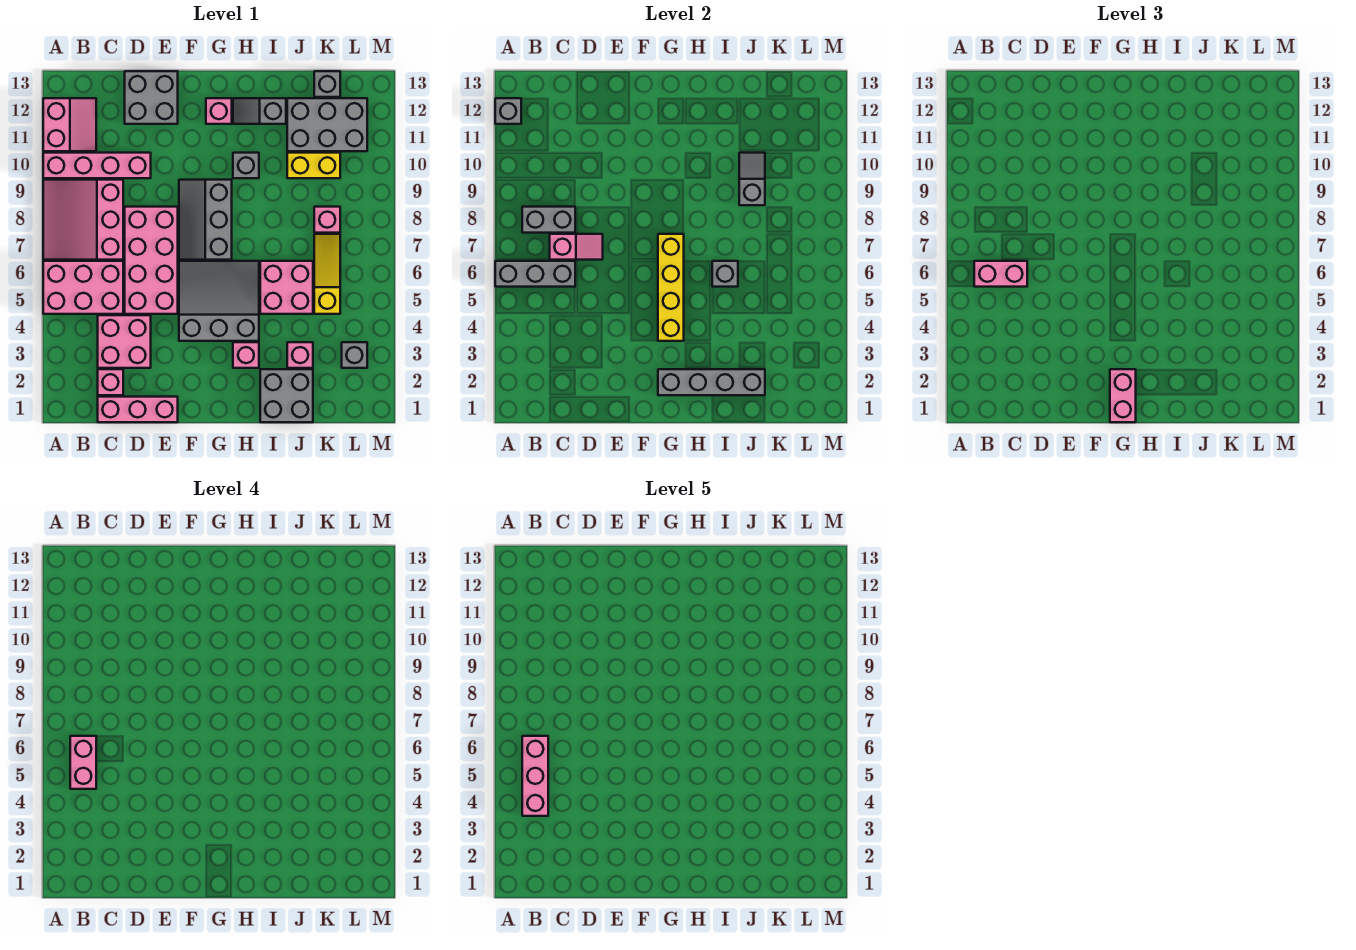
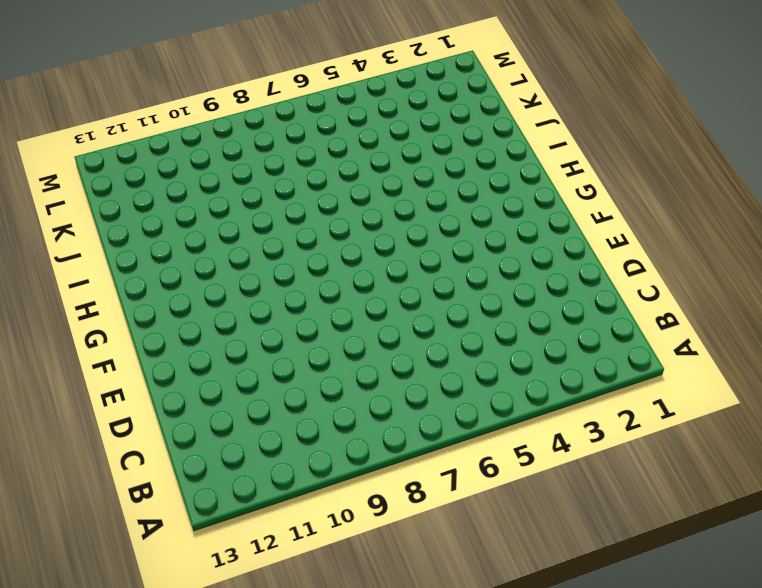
none -> pink 2x3 brick [43,261,123,314]
none -> pink 3x3 slope [43,180,123,260]
none -> pink 1x4 brick [43,153,151,178]
none -> pink 2x2 slope [43,98,96,151]

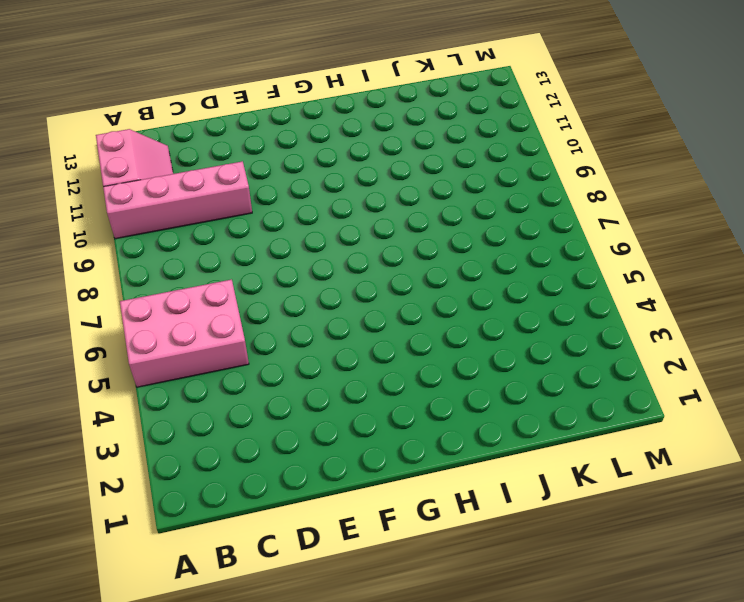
none -> pink 3x3 slope [43,180,123,260]
none -> pink 1x3 brick [98,397,178,422]
none -> pink 1x1 brick [98,369,123,395]
none -> pink 2x2 brick [98,315,151,368]

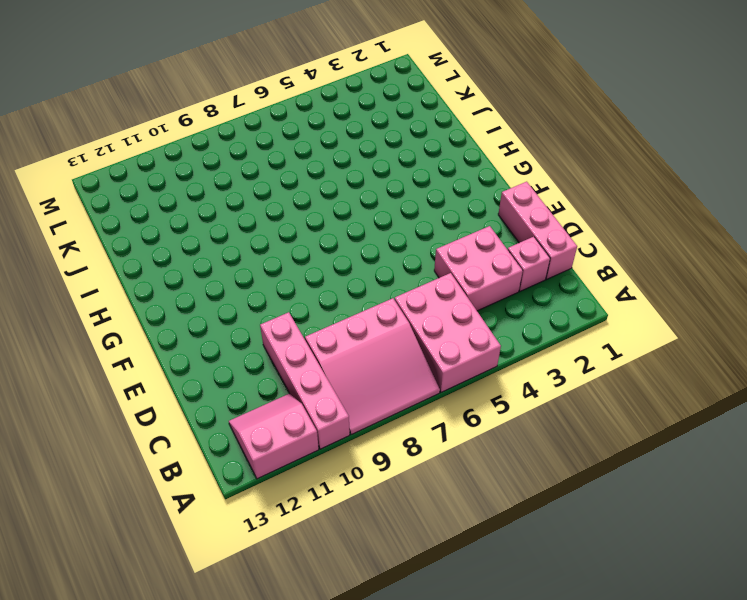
none -> pink 2x4 brick [125,207,178,314]
none -> grey 2x2 brick [125,71,178,124]
none -> grey 3x3 slope [179,261,259,341]
none -> grey 2x3 slope [179,180,232,260]

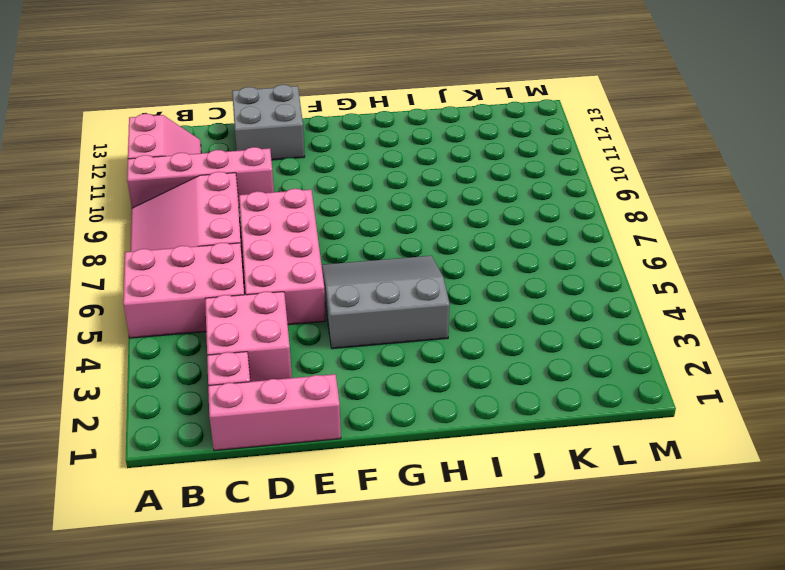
none -> grey 2x3 slope [179,180,232,260]
none -> pink 1x1 brick [206,98,232,124]
none -> pink 1x1 brick [233,342,259,368]
none -> grey 1x1 brick [233,153,259,178]

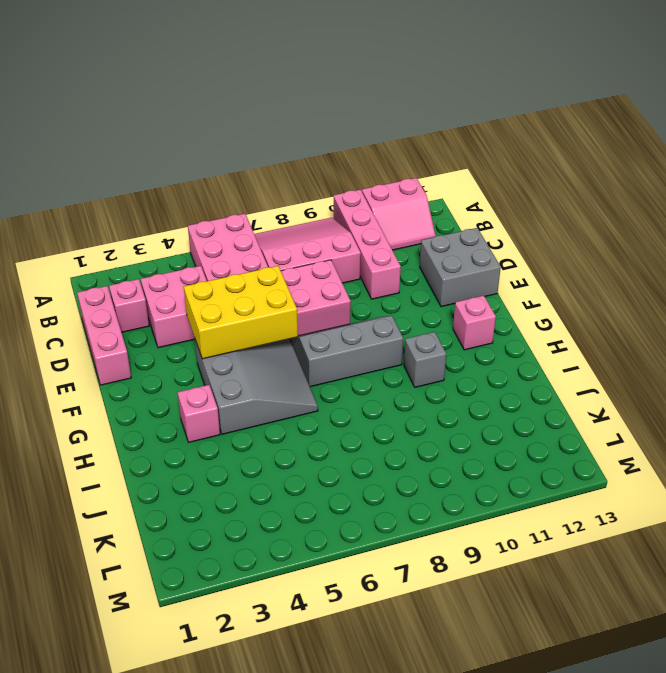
yellow 2x3 brick [184,266,298,359] -> none
none -> grey 1x2 slope [233,98,286,124]
none -> grey 2x2 brick [260,369,313,422]
none -> pink 2x2 brick [260,261,313,314]
none -> pink 1x1 brick [287,342,313,368]

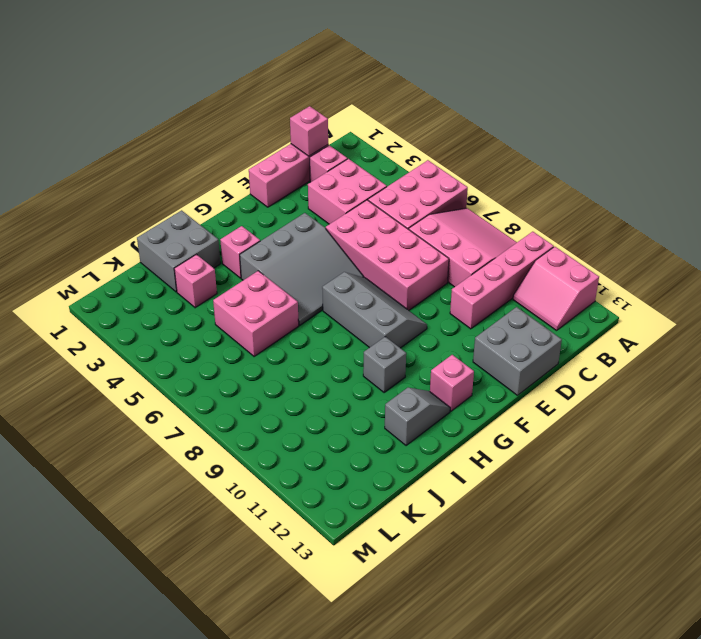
pink 1x1 brick [290,106,328,156] -> pink 1x1 brick moved to [314,207,340,233]
none -> yellow 1x2 brick [287,153,340,178]
none -> grey 2x3 brick [287,98,367,151]
none -> yellow 1x3 slope [314,234,340,314]
none -> grey 1x1 brick [314,71,340,97]

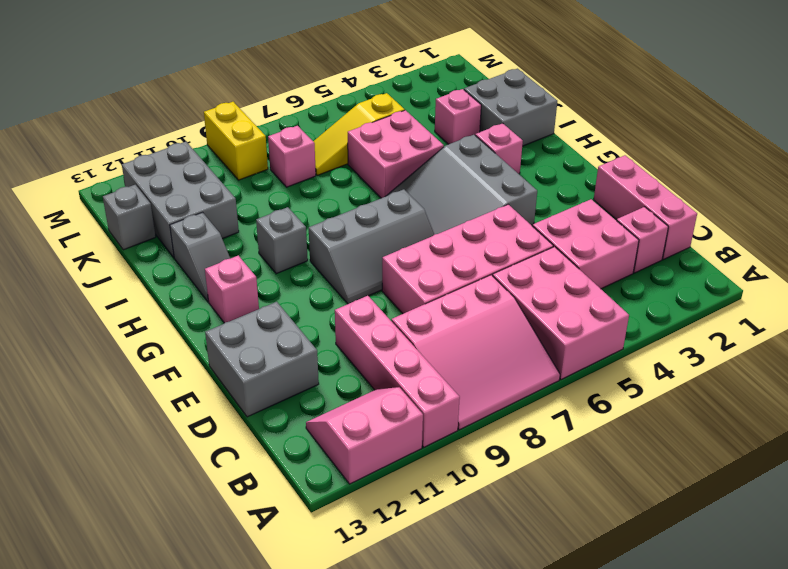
yellow 1x2 brick [204,102,268,180] -> yellow 1x2 brick moved to [287,153,340,178]
none -> grey 1x1 brick [342,342,367,368]
none -> grey 1x3 brick [495,261,575,287]
none -> grey 1x1 brick [495,98,521,124]
none -> grey 1x2 brick [522,207,575,233]

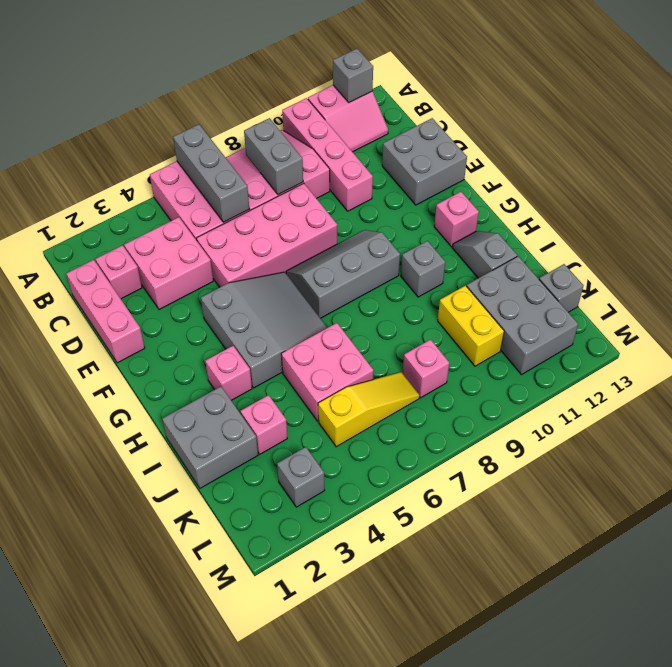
none -> pink 1x2 slope [550,234,603,260]
none -> grey 1x4 brick [658,369,765,395]
none -> yellow 1x4 brick [658,234,684,341]
none -> grey 1x1 brick [712,261,738,287]

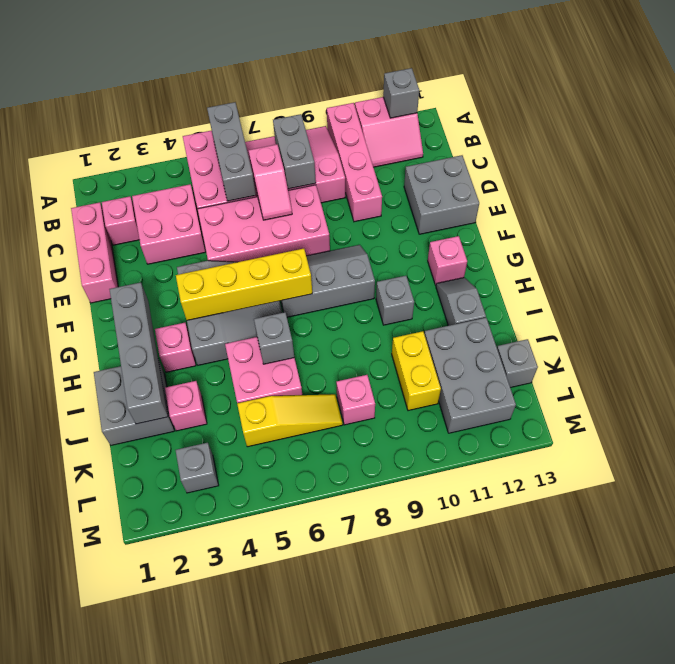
none -> grey 1x2 slope [739,153,765,205]
none -> pink 1x2 brick [974,261,1027,287]
none -> pink 1x2 brick [1110,369,1136,422]
none -> pink 1x2 brick [70,736,96,789]

